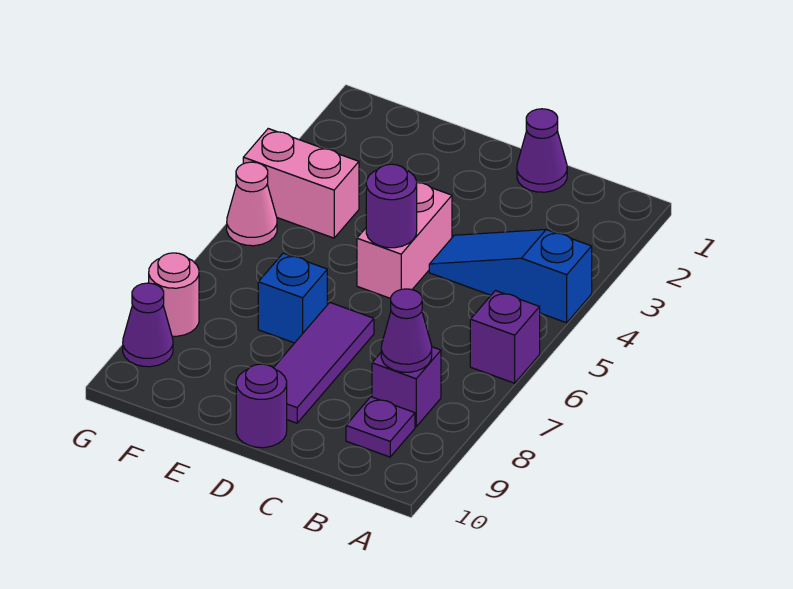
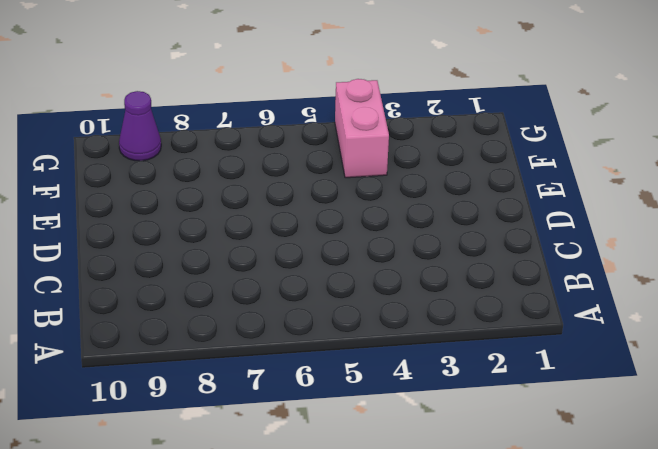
none -> blue 1x3 slope [429,230,592,323]
none -> purple 1x1 brick [470,291,540,383]
none -> purple 1x1 brick [372,347,441,427]

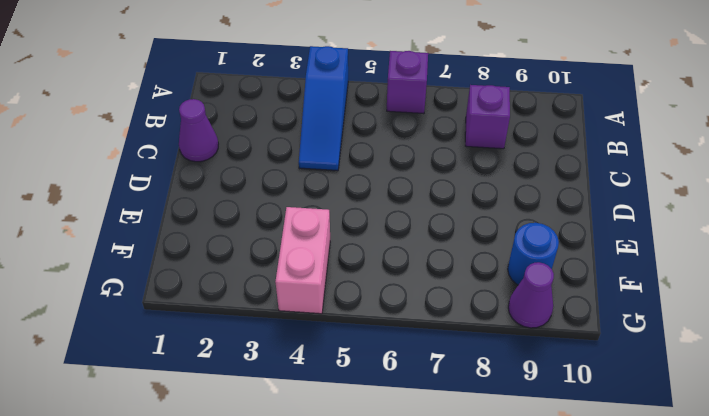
blue 1x1 round brick [508,223,559,285] -> none
none -> purple 1x1 plate [346,397,415,457]
none -> pink 1x2 brick [357,183,452,299]
none -> purple 1x3 tile [274,303,374,423]

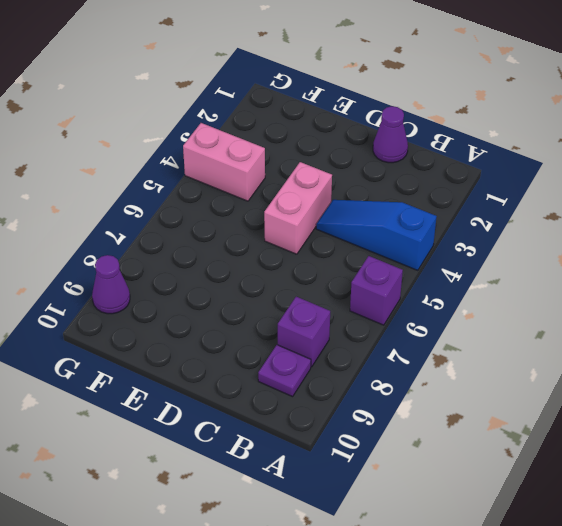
none -> purple 1x3 tile [274,303,374,423]
none -> purple 1x1 round brick [236,364,287,448]
none -> blue 1x1 brick [258,253,327,343]

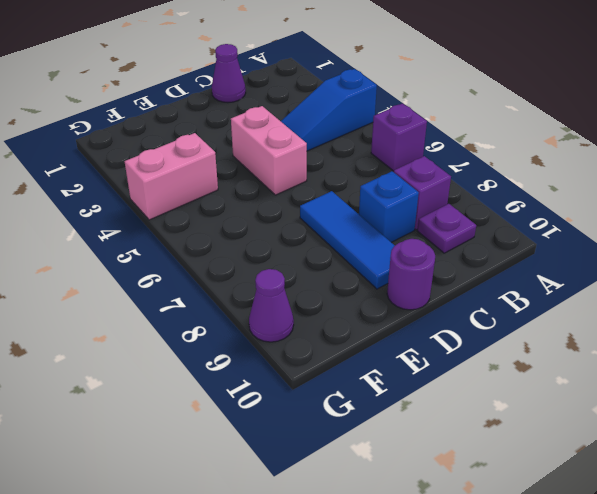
blue 1x1 brick [359,171,419,242] -> blue 1x1 brick moved to [258,253,327,343]
blue 1x3 tile [300,191,395,289] -> purple 1x3 tile [274,303,374,423]
none -> pink 1x1 cone [227,162,277,246]
none -> pink 1x1 round brick [149,253,199,336]
none -> purple 1x1 cone [381,289,432,372]

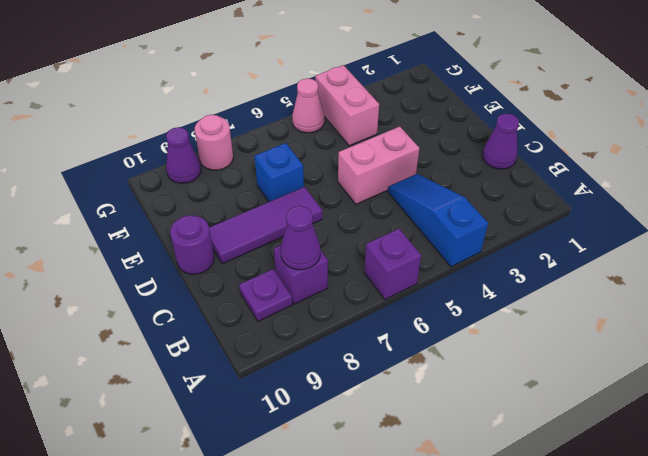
none -> purple 1x1 round brick [366,164,417,248]

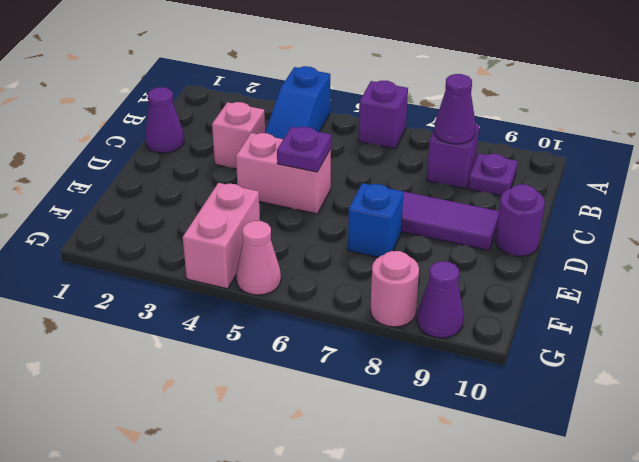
pink 1x1 brick [212,102,265,169] -> none
purple 1x1 plate [277,127,331,172] -> purple 1x1 round brick [366,164,417,248]

